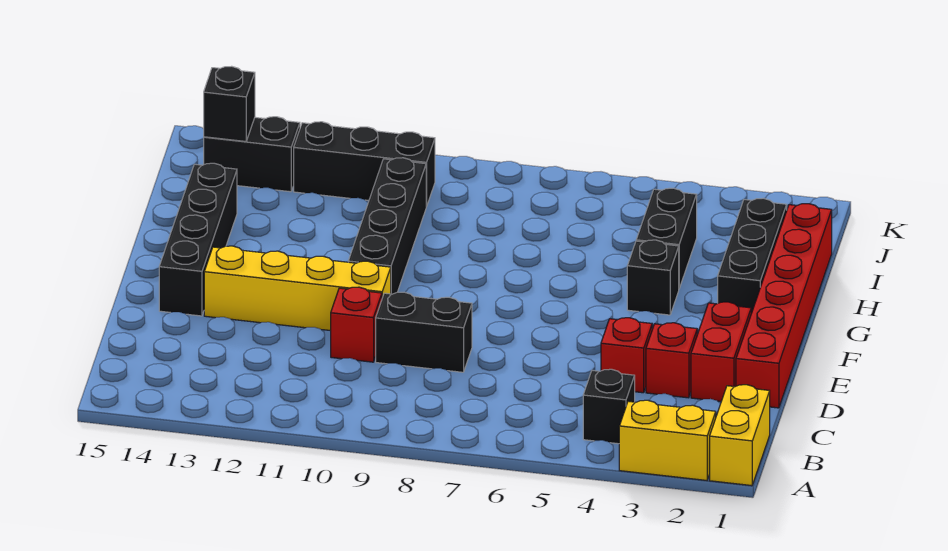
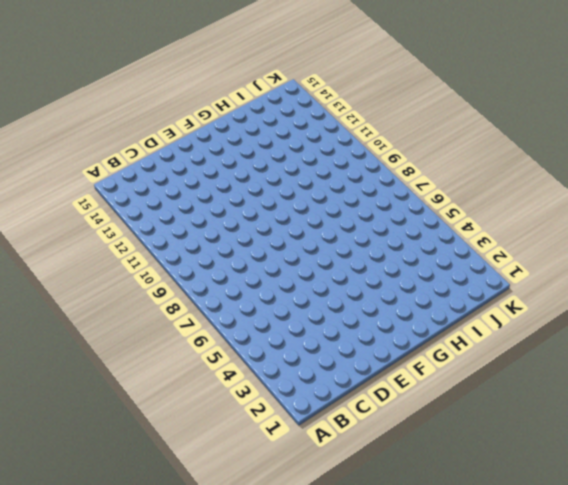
none -> yellow 1x2 brick [710,385,770,486]
none -> yellow 1x2 brick [619,400,716,480]
none -> black 1x1 brick [583,369,635,444]

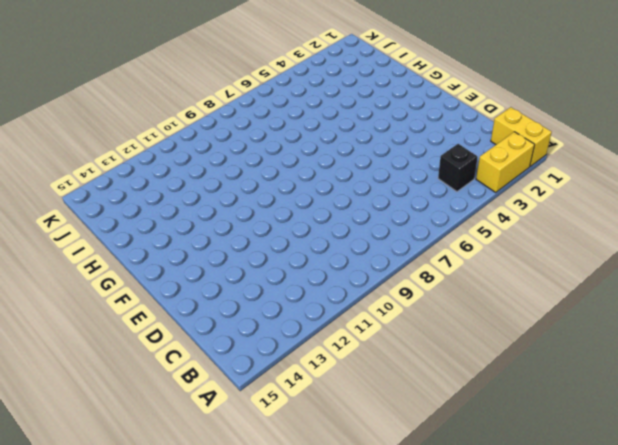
none -> red 1x6 brick [736,204,832,408]
none -> red 1x2 brick [691,302,751,401]
none -> red 1x1 brick [646,323,697,398]

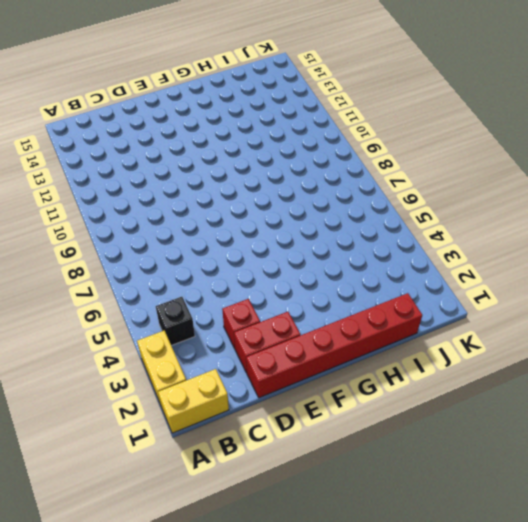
none -> red 1x1 brick [601,318,652,393]
none -> black 1x2 brick [376,292,472,372]
none -> red 1x1 brick [331,287,382,362]

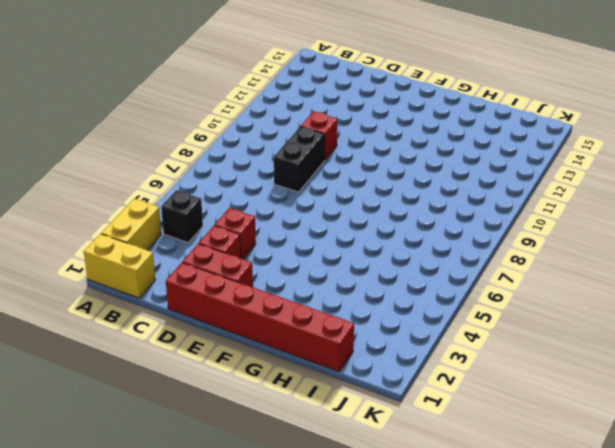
none -> yellow 1x4 brick [204,246,391,331]
none -> black 1x4 brick [159,163,237,316]
none -> black 1x4 brick [348,158,426,294]

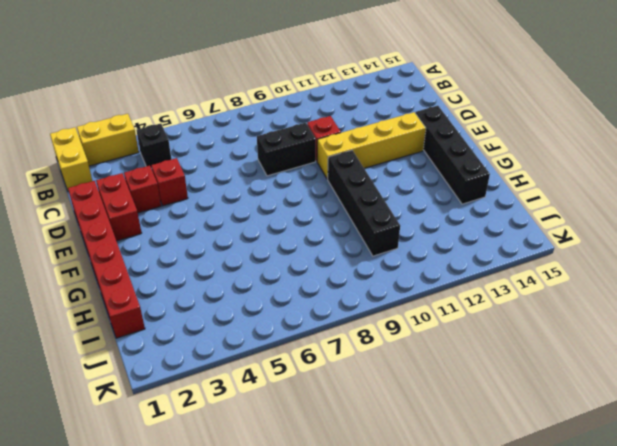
none -> black 1x3 brick [718,198,787,313]
none -> black 1x1 brick [627,240,679,315]
none -> black 1x2 brick [636,188,697,288]

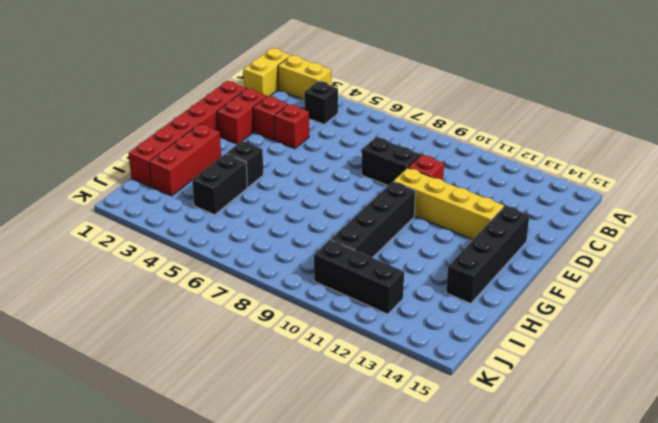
red 1x3 brick [149,124,221,196] -> black 1x3 brick [718,198,787,313]
none -> black 1x2 brick [204,117,300,192]
none -> black 1x1 brick [204,66,255,141]

